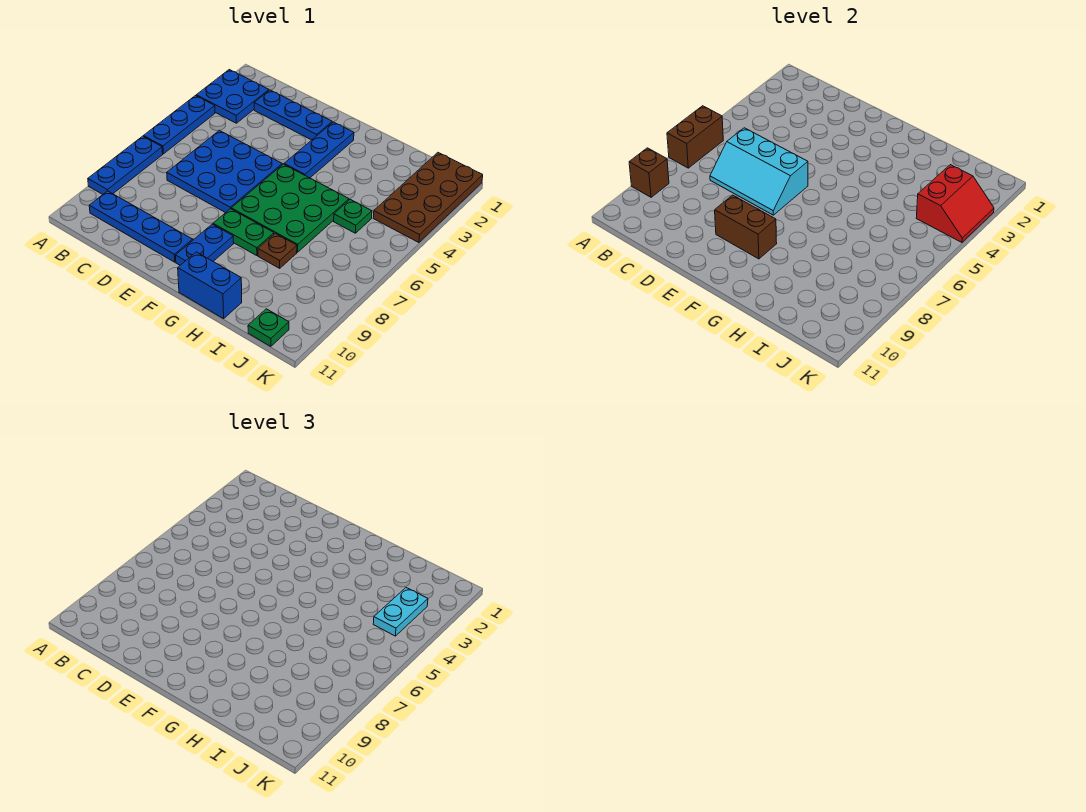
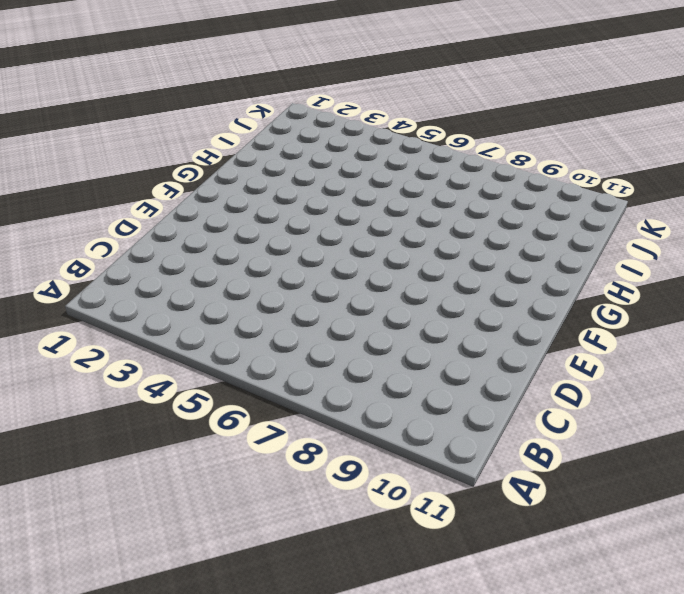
none -> blue 2x2 plate [196,70,269,123]
none -> blue 1x3 plate [144,96,215,154]
none -> blue 1x3 plate [88,136,163,194]

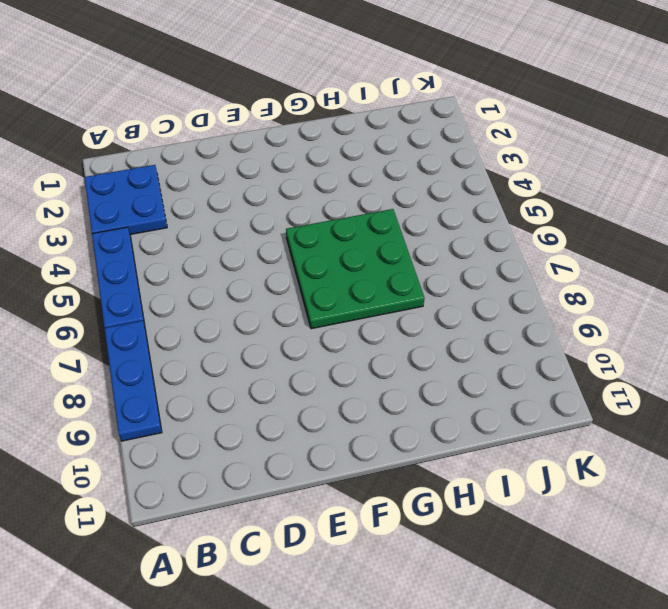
none -> blue 1x4 plate [89,191,193,262]
none -> blue 1x3 plate [254,90,332,140]
none -> blue 3x3 plate [167,131,282,213]

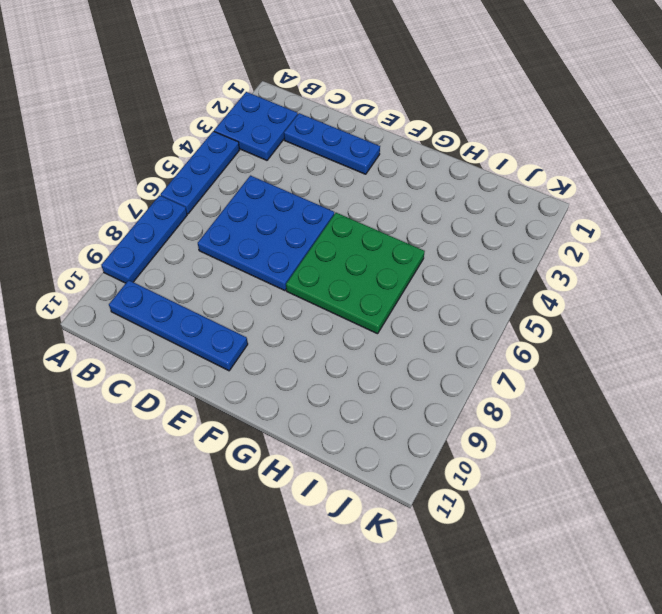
none -> blue 1x3 plate [284,122,354,178]
none -> green 1x2 plate [213,209,274,256]
none -> blue 1x2 plate [176,224,234,265]

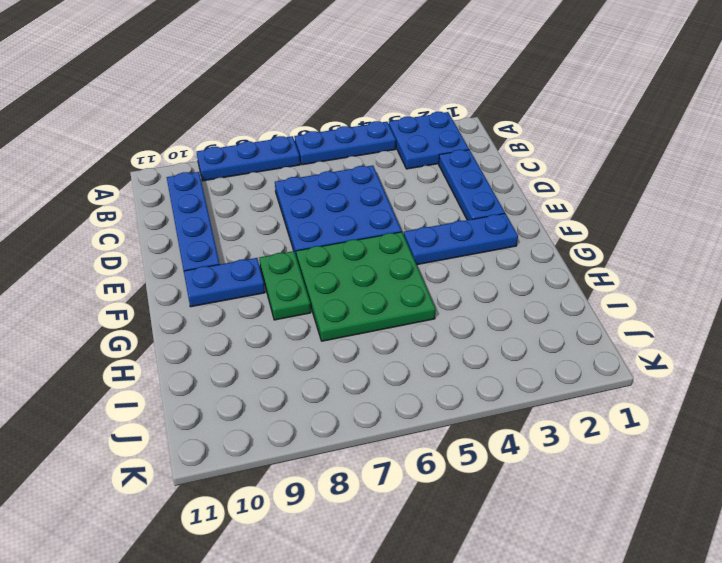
none -> blue 1x2 brick [178,252,242,319]
none -> brown 1x1 plate [258,233,297,268]
none -> green 1x1 plate [334,199,372,233]

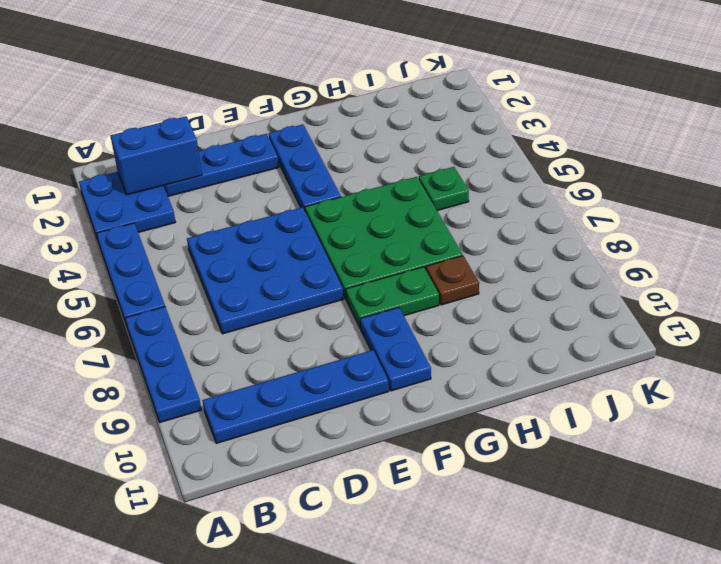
blue 1x2 brick [111,117,202,195] -> blue 1x2 brick moved to [178,252,242,319]
none -> brown 2x4 plate [373,153,483,242]
none -> green 1x1 plate [248,309,289,346]
none -> brown 1x2 brick [667,106,723,168]

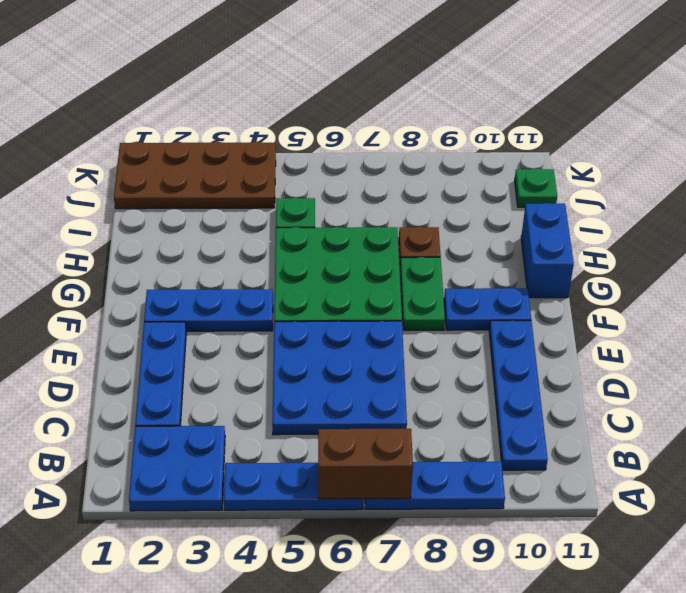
none -> brown 1x1 brick [629,148,669,197]
none -> cyan 2x3 slope [710,128,808,215]
none -> brown 1x2 brick [715,195,777,259]

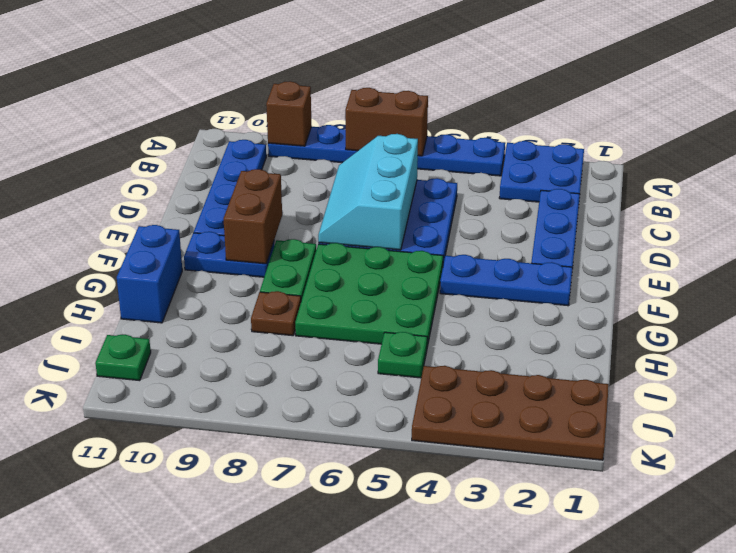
none -> red 2x2 slope [916,165,994,242]
none -> cyan 1x2 plate [373,588,428,636]

